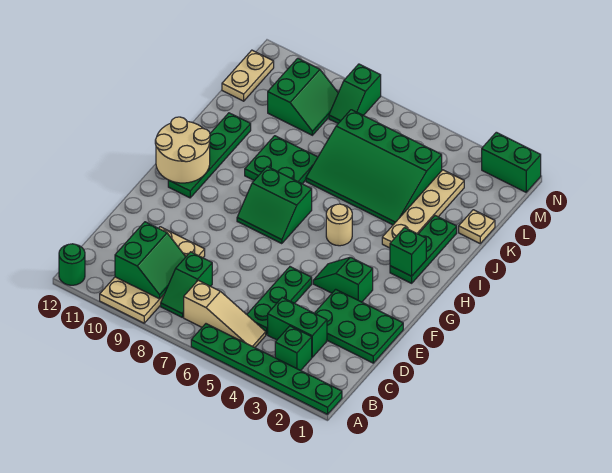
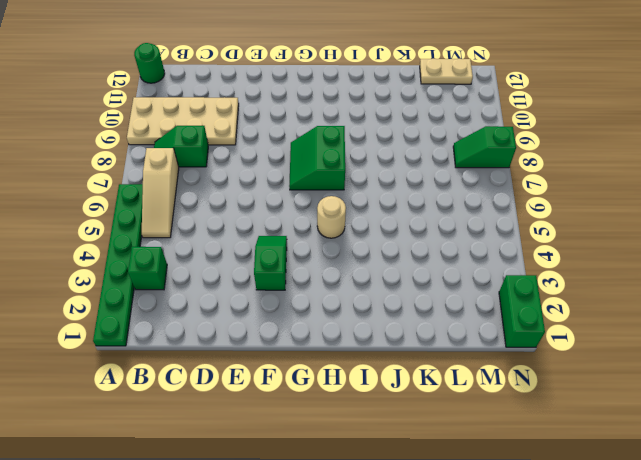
none -> green 1x2 brick [268,298,327,357]
none -> green 1x3 plate [247,267,312,335]
none -> green 2x3 plate [315,289,403,363]

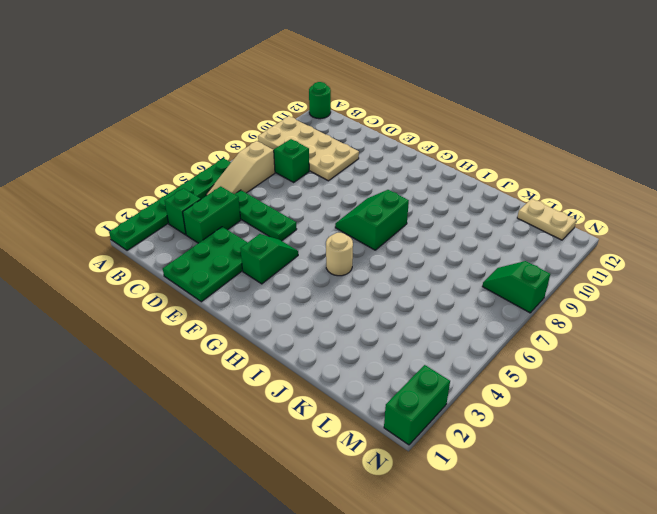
none -> green 1x4 plate [168,113,251,198]
none -> green 1x3 plate [390,216,457,283]
none -> tan 1x4 plate [382,170,464,248]

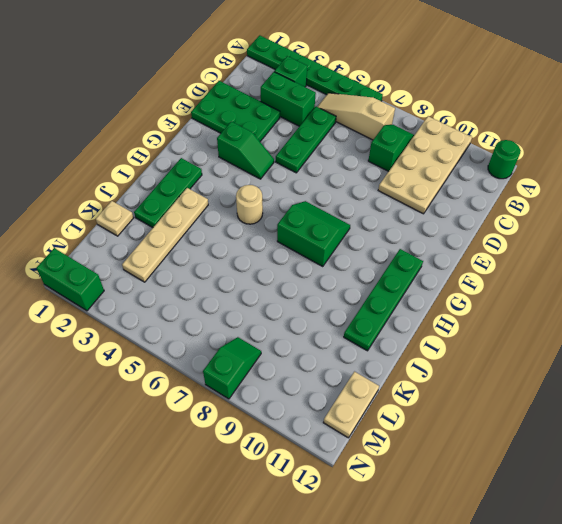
none -> green 2x2 plate [245,136,318,184]
none -> green 3x4 slope [306,110,442,225]
none -> green 2x2 slope [268,58,338,135]

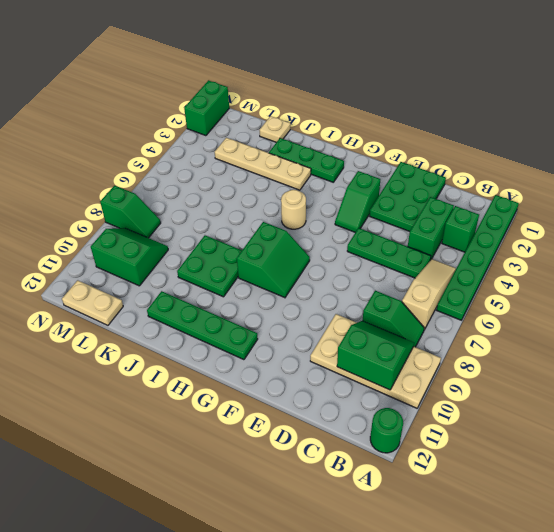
none -> green 3x4 slope [306,110,442,225]
none -> tan 2x2 round brick [155,117,210,183]
none -> green 1x1 brick [390,228,426,276]

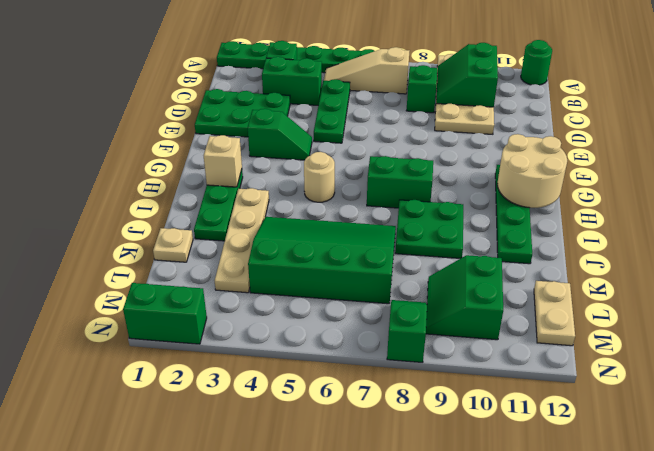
tan 1x1 brick [204,135,242,187] -> green 1x1 brick [390,228,426,276]

